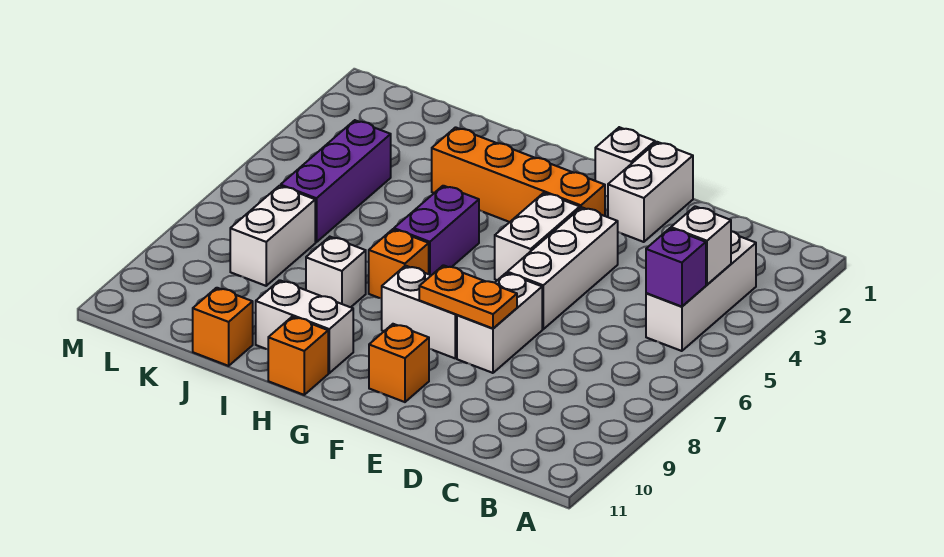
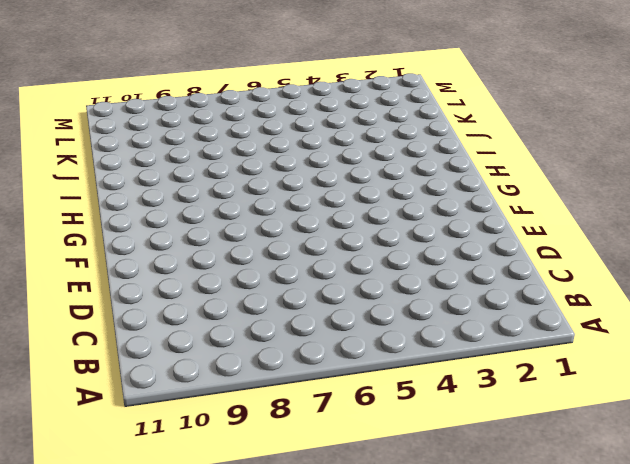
none -> white 1x3 brick [646,231,756,351]
none -> white 1x2 brick [608,142,693,242]
none -> white 1x3 brick [507,207,618,329]

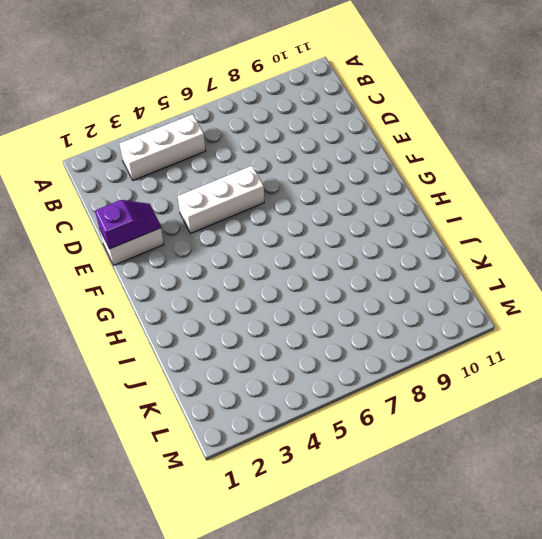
purple 1x2 slope [95,200,161,249] -> none
none -> white 1x2 brick [457,273,542,373]
none -> white 1x1 brick [595,127,655,196]
none -> orange 1x4 brick [432,127,605,222]

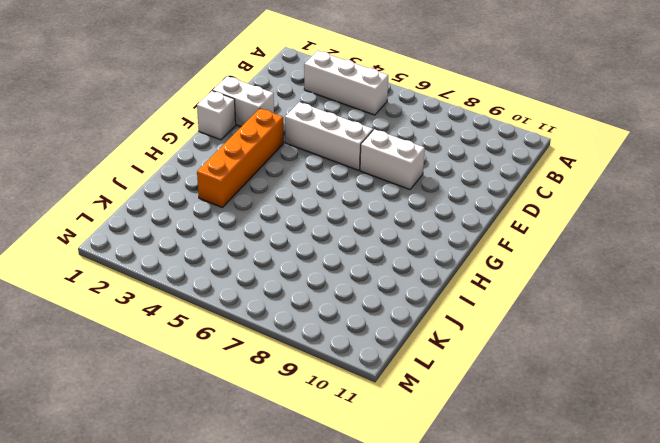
none -> white 1x2 brick [495,193,580,280]
none -> white 1x2 brick [382,266,457,358]
none -> orange 1x1 brick [369,324,429,402]

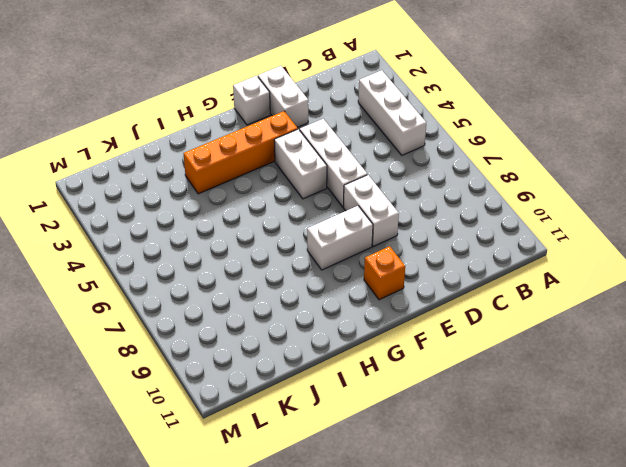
none -> purple 1x2 brick [394,186,479,275]
none -> orange 1x1 brick [369,229,429,299]
none -> white 1x2 brick [256,280,353,373]

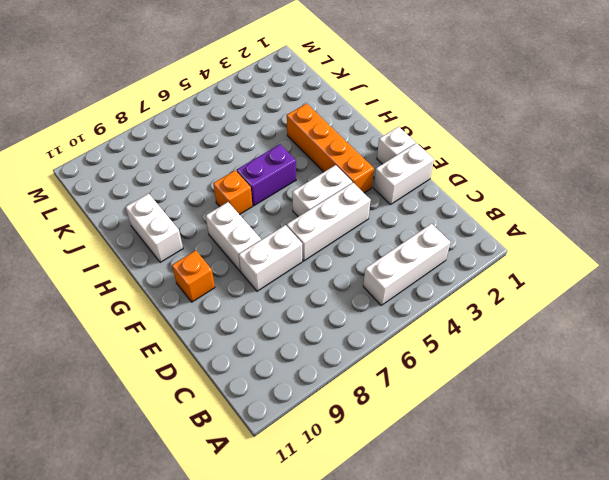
none -> orange 1x1 brick [268,317,328,395]
none -> white 1x1 brick [306,237,366,307]
none -> orange 1x1 brick [193,288,253,366]

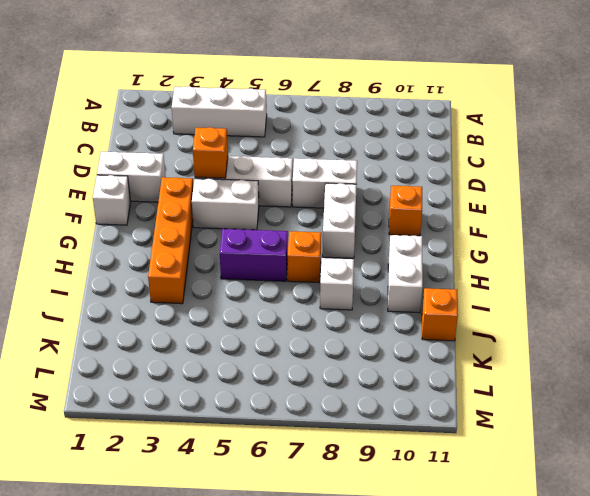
orange 1x1 brick [193,127,228,178] -> orange 1x1 brick moved to [268,317,328,395]
none -> purple 1x3 brick [281,120,391,242]
none -> white 1x2 brick [230,186,315,286]
none -> white 1x1 brick [671,206,731,285]

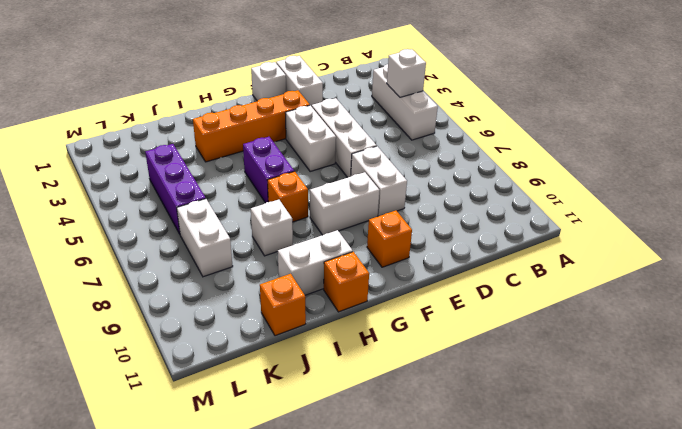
none -> purple 1x1 brick [646,228,706,307]
none -> orange 1x2 plate [419,265,517,328]

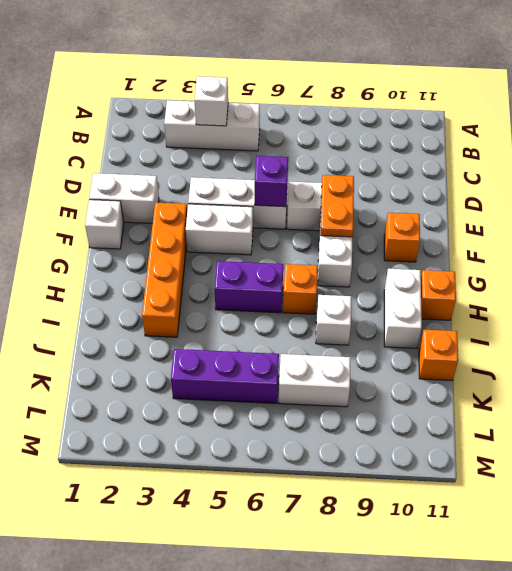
purple 1x1 brick [255,156,288,207] -> purple 1x1 brick moved to [646,228,706,307]

